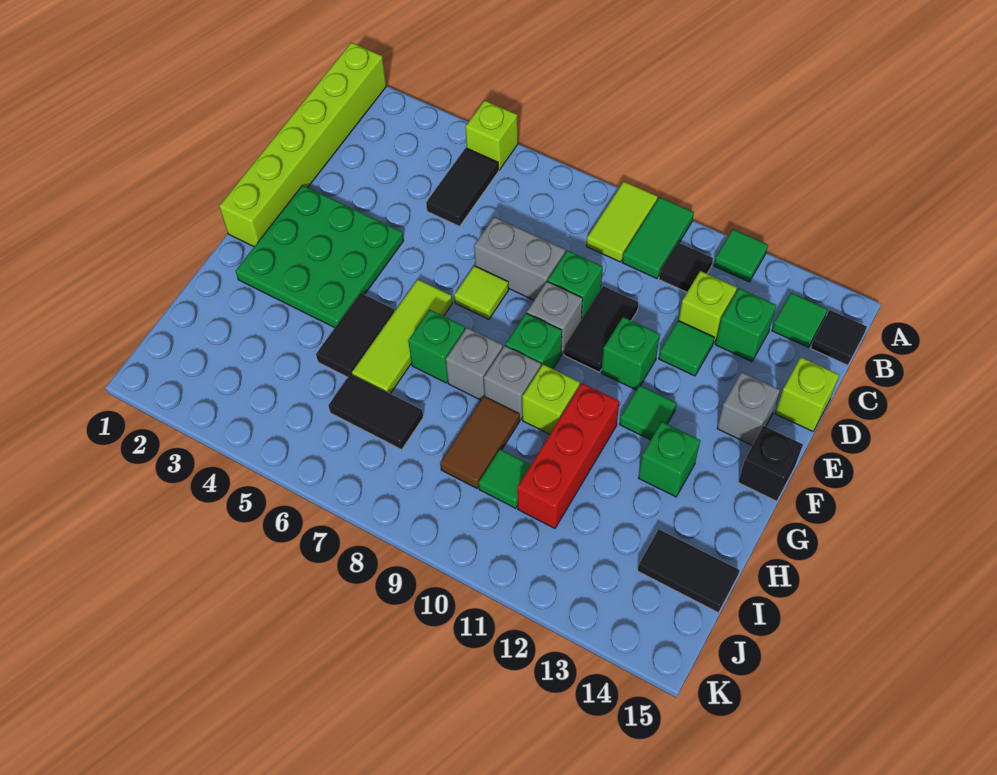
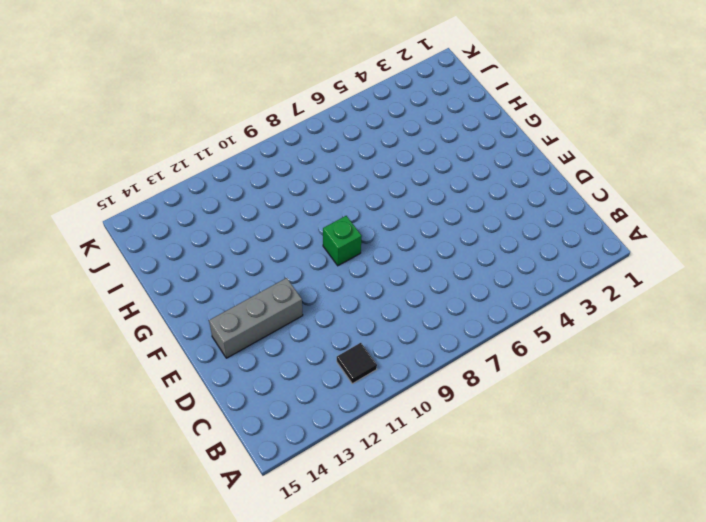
grey 1x3 brick [209,278,303,358] -> grey 1x1 brick [717,372,780,446]
none -> lime 1x6 brick [219,43,386,247]
none -> lime 1x1 brick [465,100,518,170]
none -> lime 1x2 tile [586,182,658,262]
none -> green 1x2 tile [622,197,694,279]

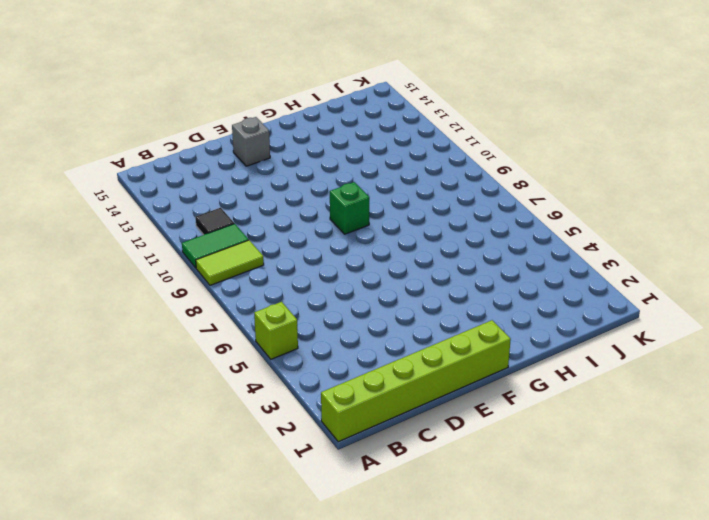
none -> green 1x1 tile [714,229,768,282]
none -> black 1x2 tile [426,148,498,226]
none -> green 1x1 tile [772,293,828,347]
none -> black 1x1 tile [811,310,867,365]

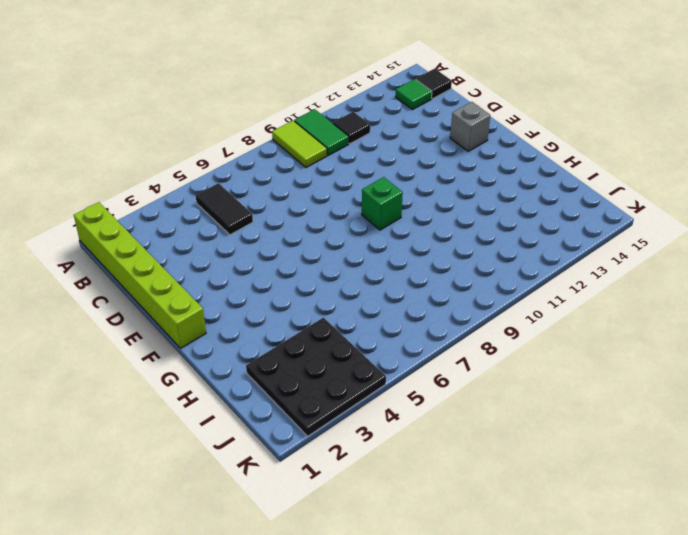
black 3x3 plate [246,318,386,436] -> none
none -> lime 1x1 brick [465,100,518,170]
none -> green 1x1 tile [714,229,768,282]
none -> lime 1x1 brick [679,271,737,344]
none -> green 1x1 brick [716,288,776,362]

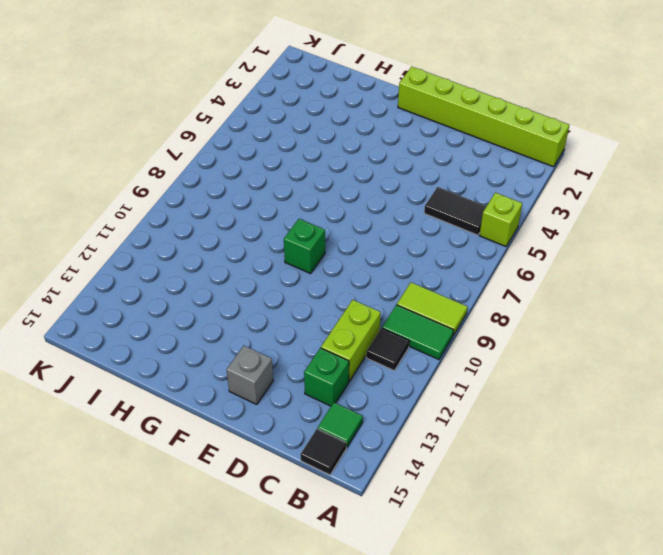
lime 1x2 brick [321,300,381,381] -> lime 1x1 brick [679,271,737,344]
none -> green 1x1 tile [714,229,768,282]
none -> grey 1x2 brick [474,217,565,300]
none -> green 1x1 brick [548,250,603,320]
none -> black 1x2 tile [564,286,638,372]

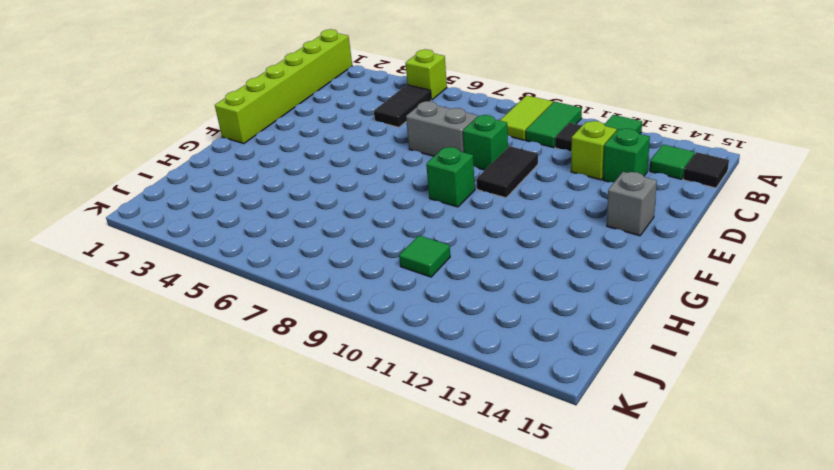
none -> green 1x1 tile [659,320,714,376]
none -> lime 1x1 brick [775,357,839,431]
none -> green 3x3 plate [235,185,404,328]
none -> lime 1x1 tile [454,266,509,319]

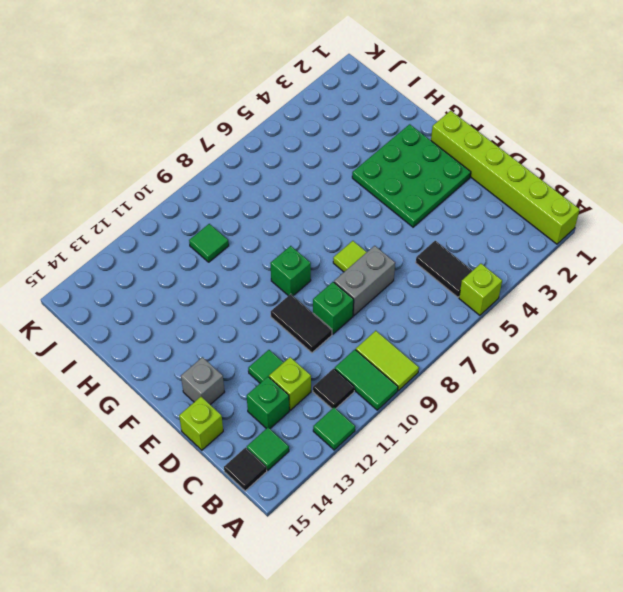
none -> grey 1x1 brick [527,281,583,354]
none -> green 1x1 brick [601,317,660,390]
none -> lime 1x3 tile [352,279,452,394]
none -> green 1x1 tile [620,385,676,440]

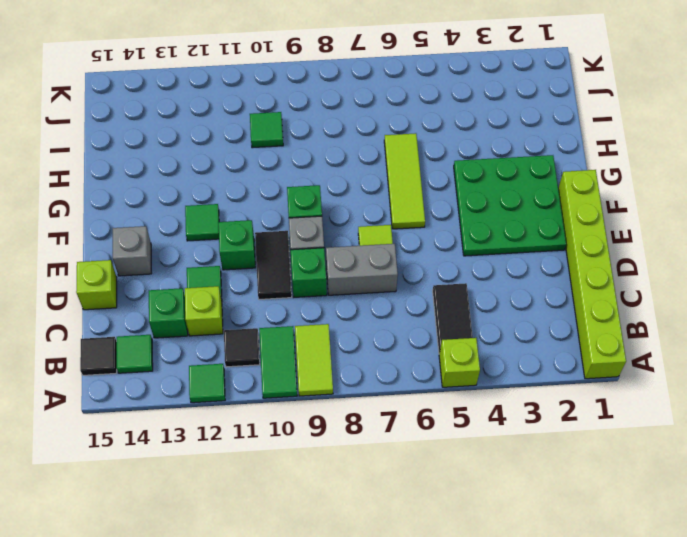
none -> black 1x1 brick [738,426,803,501]
none -> black 1x2 tile [316,293,394,377]
none -> green 1x1 brick [408,310,465,383]
none -> grey 1x1 brick [446,328,503,400]

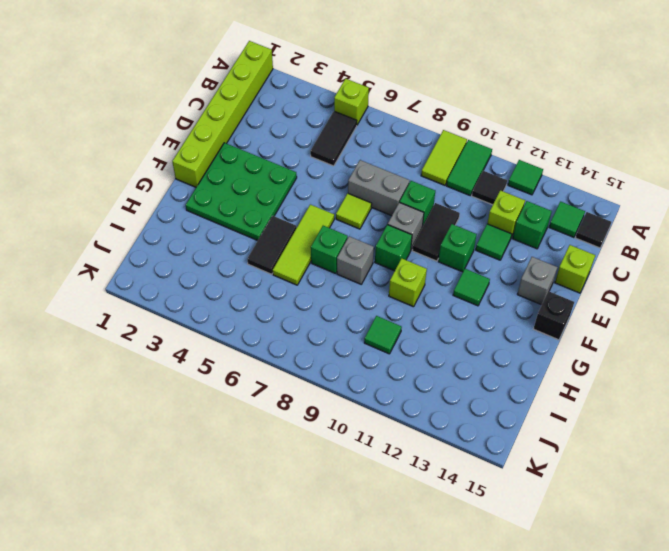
none -> grey 1x1 brick [484,346,541,420]
none -> red 1x3 brick [517,383,619,528]
none -> green 1x1 brick [639,422,700,497]
none -> brown 1x2 tile [440,396,520,488]

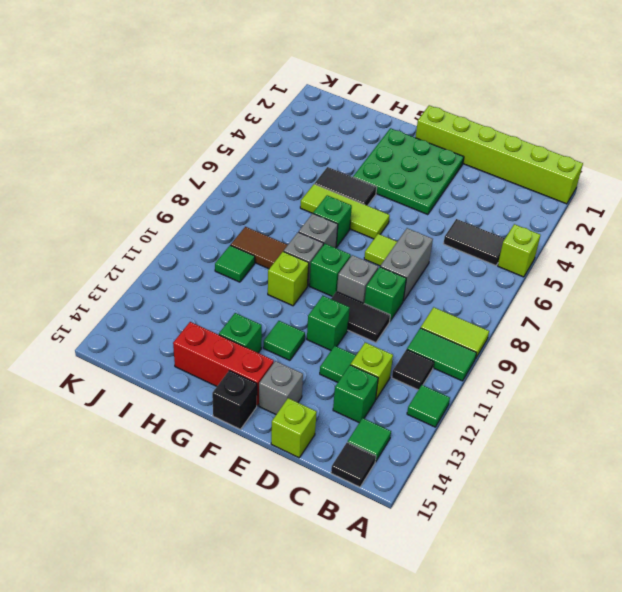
red 1x3 brick [173,322,274,406] -> red 1x3 brick moved to [517,383,619,528]
none -> black 1x2 tile [328,374,423,450]
none -> black 1x2 tile [638,529,740,613]

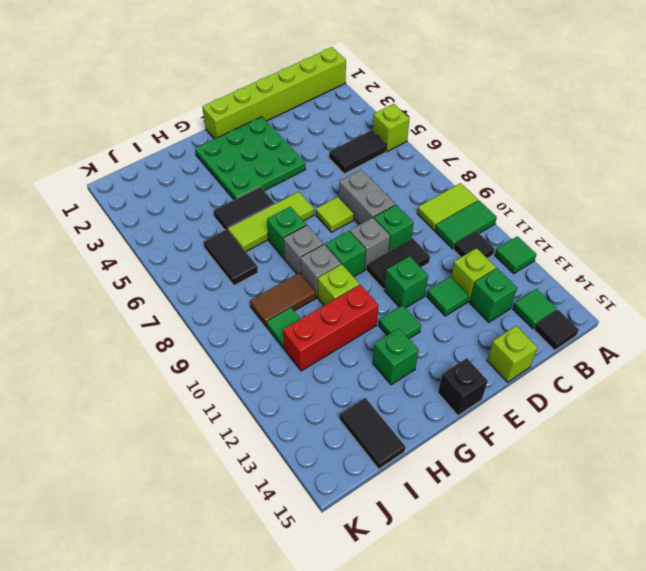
none -> grey 1x1 brick [717,372,780,446]

